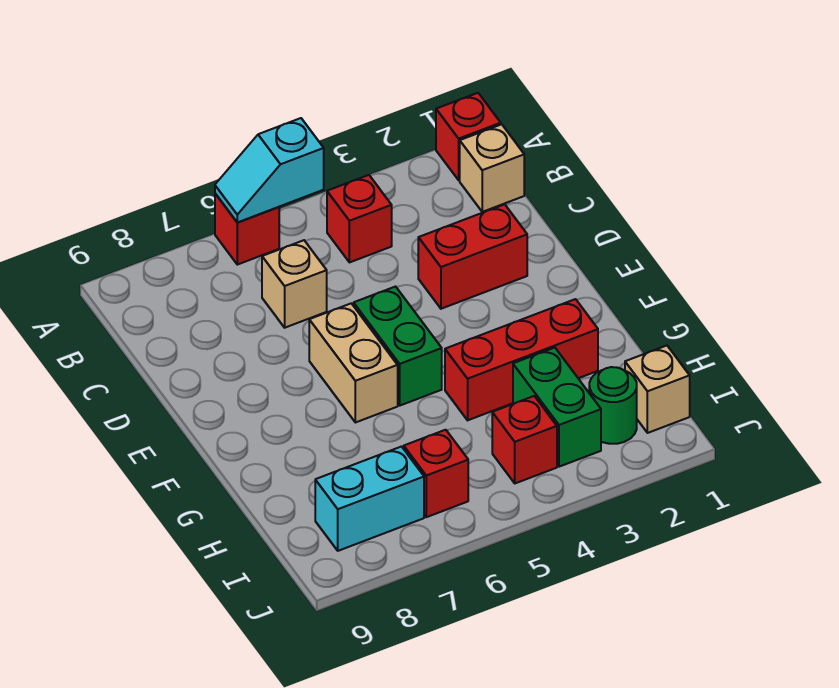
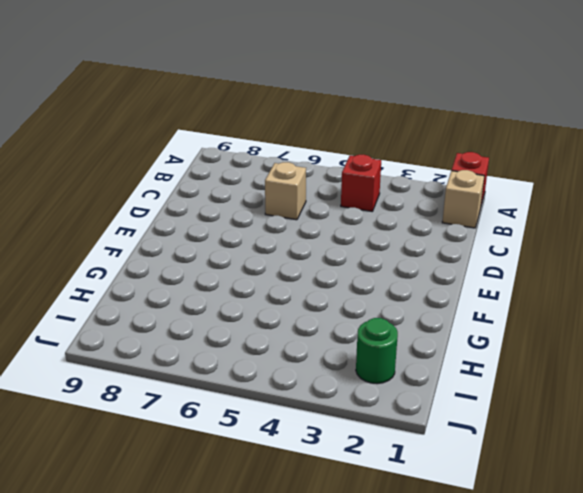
none -> red 1x1 brick [215,194,279,265]
none -> red 1x2 brick [418,204,527,309]
none -> green 1x2 brick [354,287,442,405]

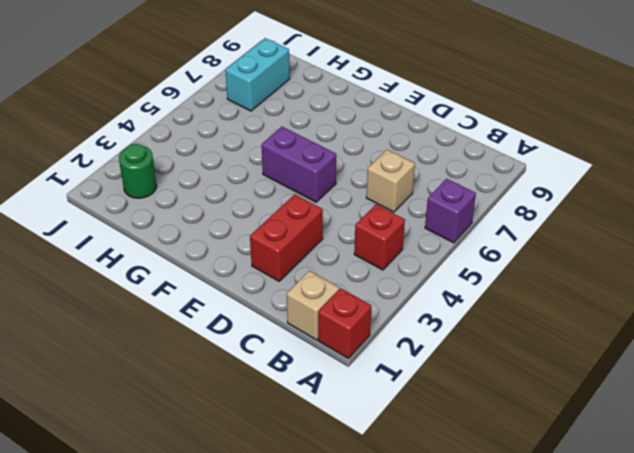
purple 1x1 brick [425,179,476,243] -> red 1x1 brick [215,194,279,265]
purple 1x2 brick [261,127,336,202] -> green 1x2 brick [354,287,442,405]
none -> tan 1x2 brick [309,303,398,423]
none -> red 1x3 brick [445,299,598,420]
none -> green 1x2 brick [513,348,601,467]

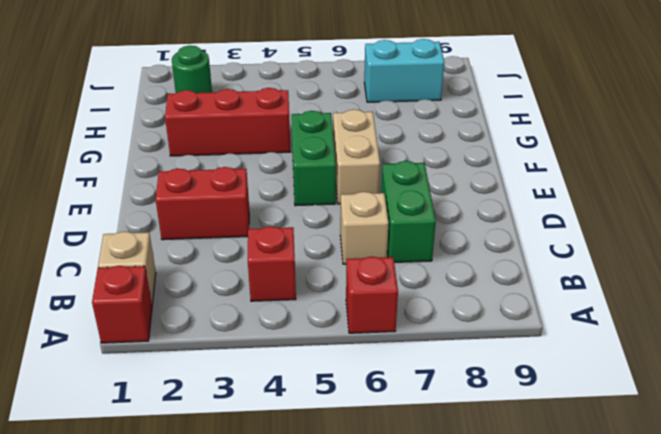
green 1x2 brick [381,161,436,263] -> green 1x2 brick moved to [513,348,601,467]
none -> tan 1x1 brick [625,346,690,433]
none -> red 1x1 brick [492,396,557,483]
none -> red 1x1 brick [404,430,468,517]

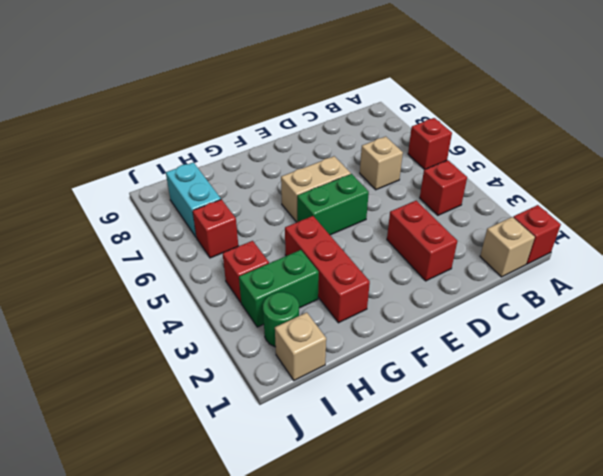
none -> cyan 1x2 slope [215,118,324,223]

